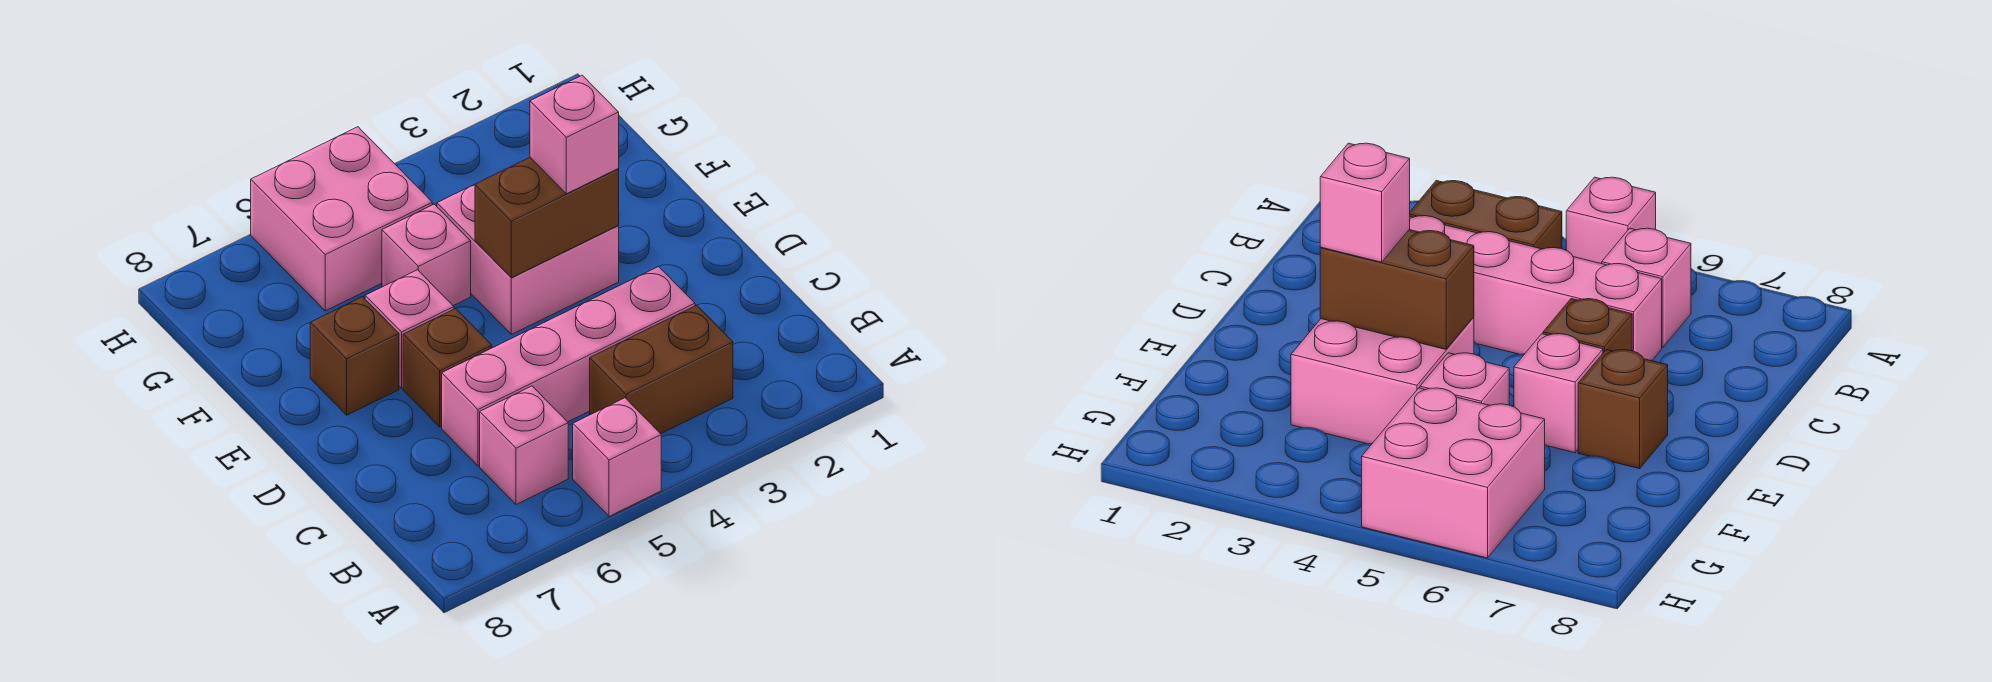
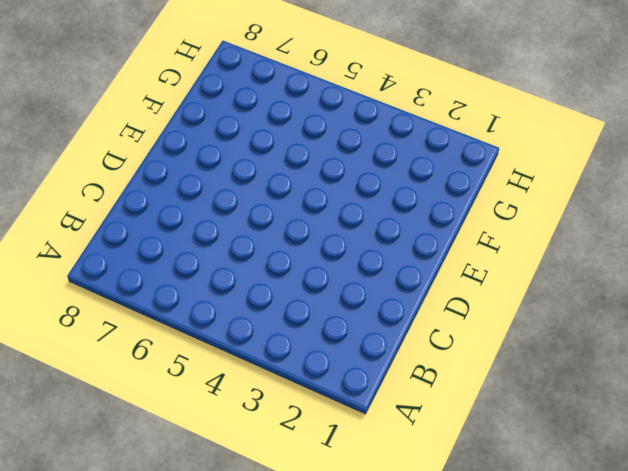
none -> pink 1x1 brick [573,398,661,516]
none -> brown 1x2 brick [590,305,733,434]
none -> pink 1x1 brick [480,386,568,504]

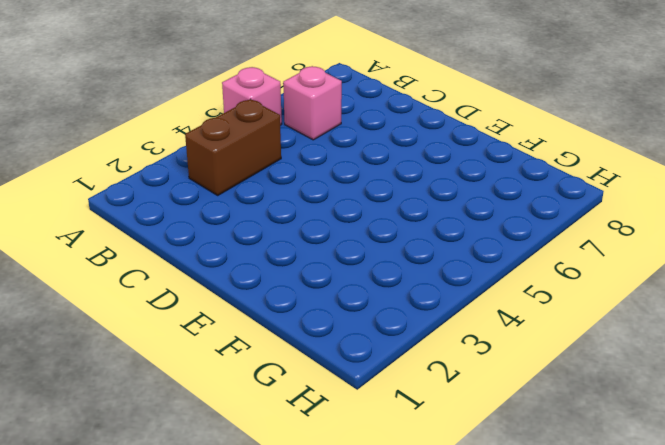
none -> pink 1x4 brick [442,266,695,466]
none -> brown 1x1 brick [403,309,492,427]
none -> pink 2x2 brick [437,157,619,334]

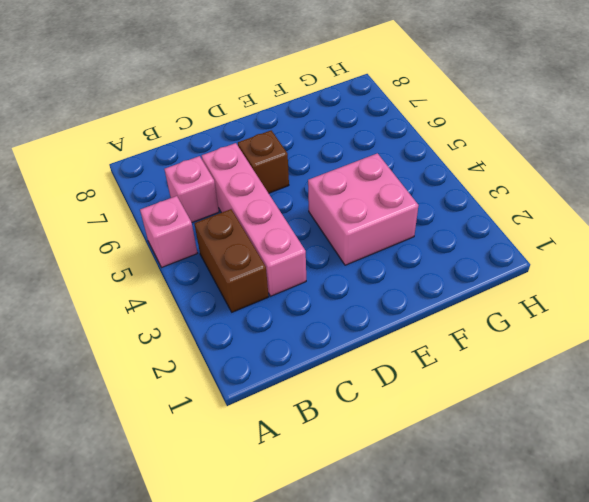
none -> pink 1x1 brick [365,270,454,388]
none -> brown 1x1 brick [310,297,399,415]
none -> pink 1x1 brick [382,204,471,306]

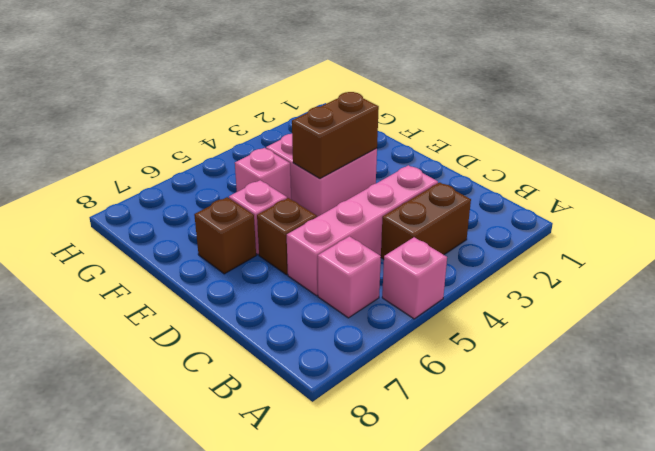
none -> pink 2x2 brick [251,127,432,311]
none -> pink 1x1 brick [530,75,619,194]

